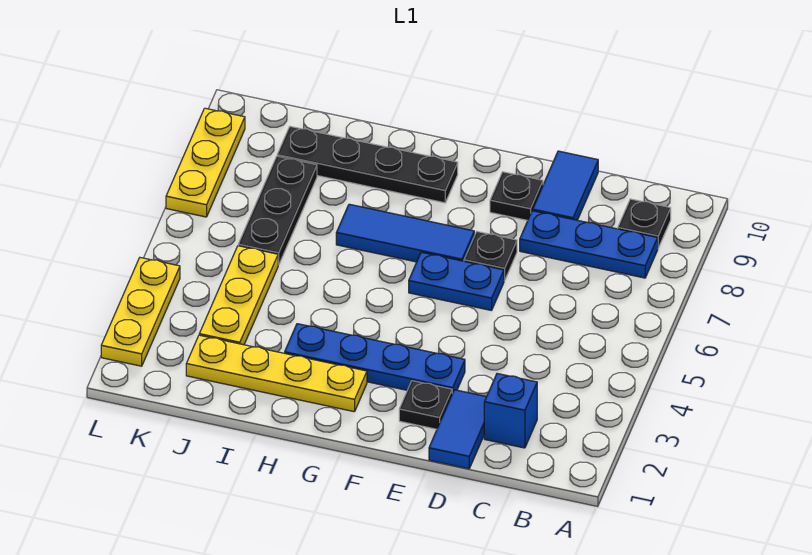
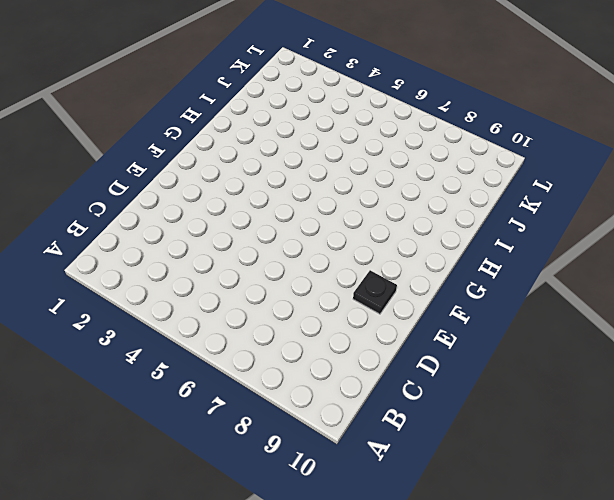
none -> blue 1x3 plate [520,211,658,278]
none -> black 1x1 plate [618,199,671,248]
none -> blue 1x1 brick [484,374,537,448]

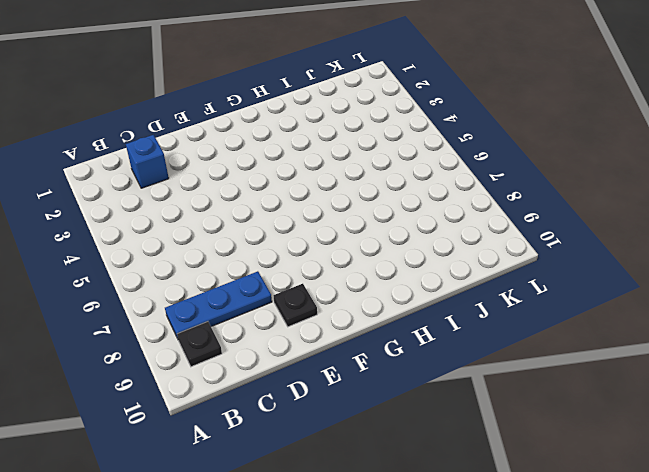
none -> blue 1x2 tile [429,390,486,469]
none -> blue 1x2 tile [533,151,598,220]
none -> black 1x1 plate [399,381,452,429]

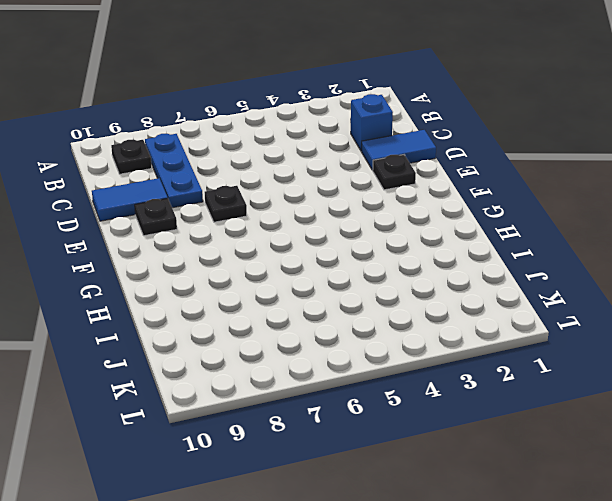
none -> blue 1x4 plate [285,324,465,393]
none -> blue 1x2 plate [409,252,504,311]
none -> blue 1x3 tile [336,204,474,262]

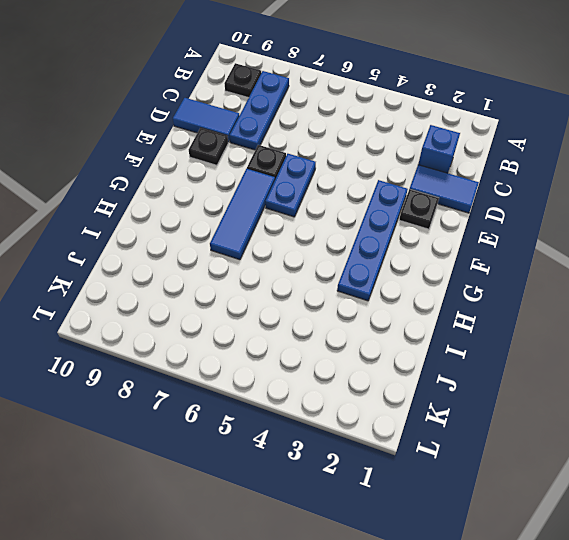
none -> yellow 1x4 plate [186,335,367,412]
none -> black 1x4 plate [277,127,458,203]
none -> yellow 1x3 plate [199,246,278,345]

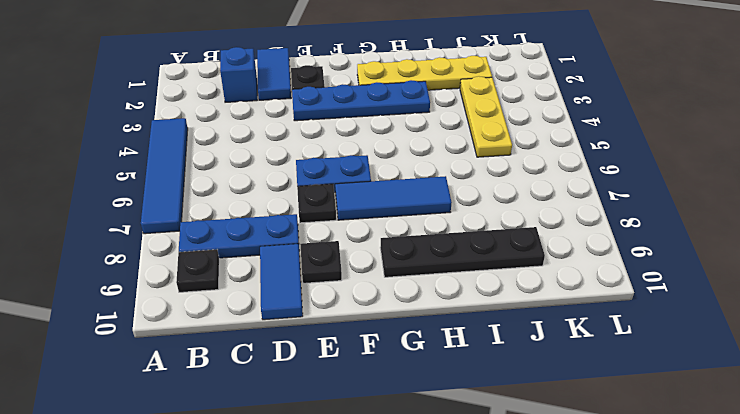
blue 1x4 tile [141,118,188,234] -> none
none -> black 1x3 plate [238,156,317,265]
none -> yellow 1x3 plate [101,258,180,366]
none -> yellow 1x3 plate [166,108,245,217]

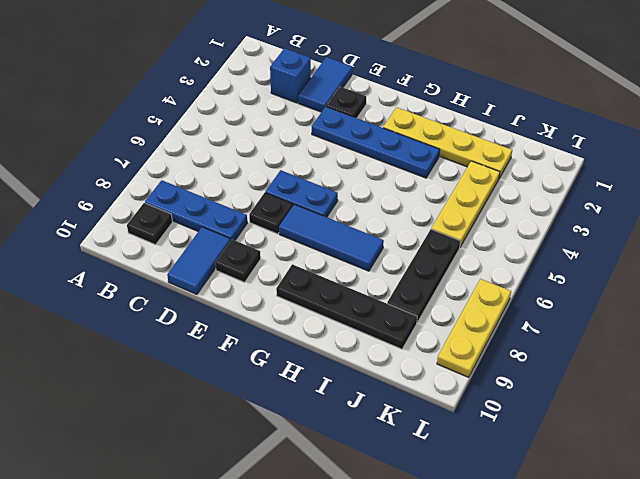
none -> yellow 1x3 plate [101,258,180,366]

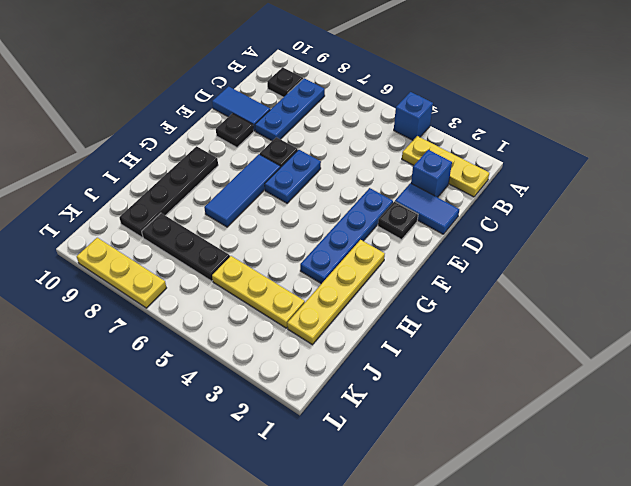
blue 1x1 brick [394,92,433,140] -> none
yellow 1x3 plate [402,136,489,197] -> yellow 1x3 plate moved to [101,258,180,366]

